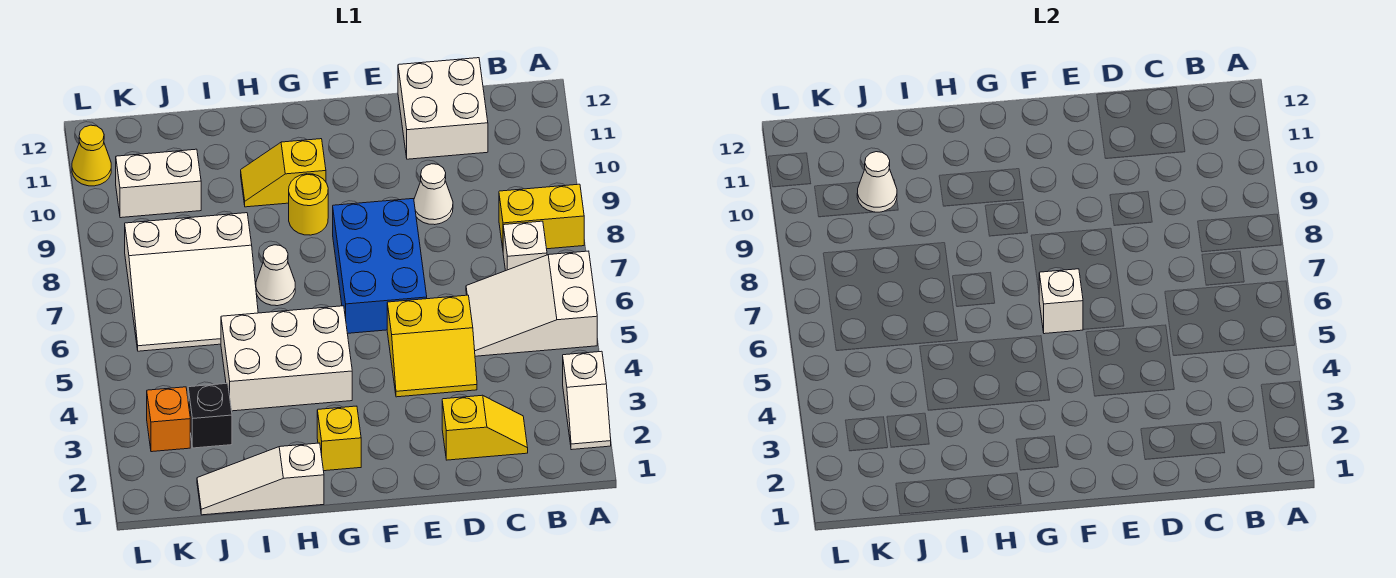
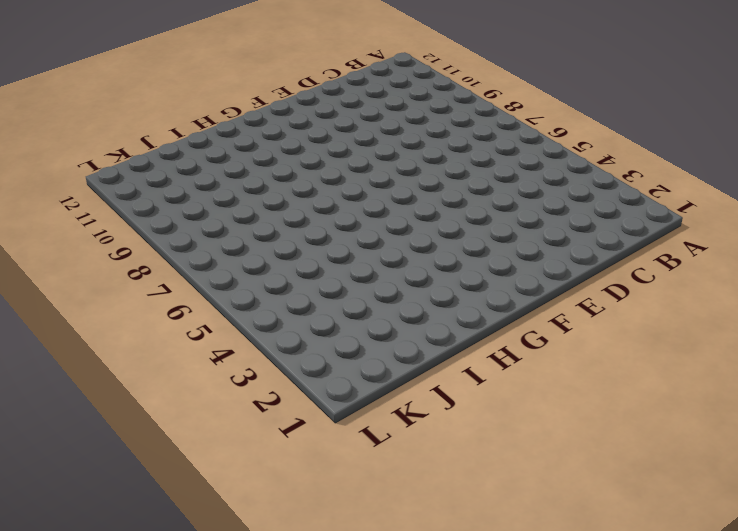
none -> white 1x2 slope [563,351,611,450]
none -> white 2x3 slope [466,251,597,356]
none -> yellow 1x2 brick [499,184,584,249]

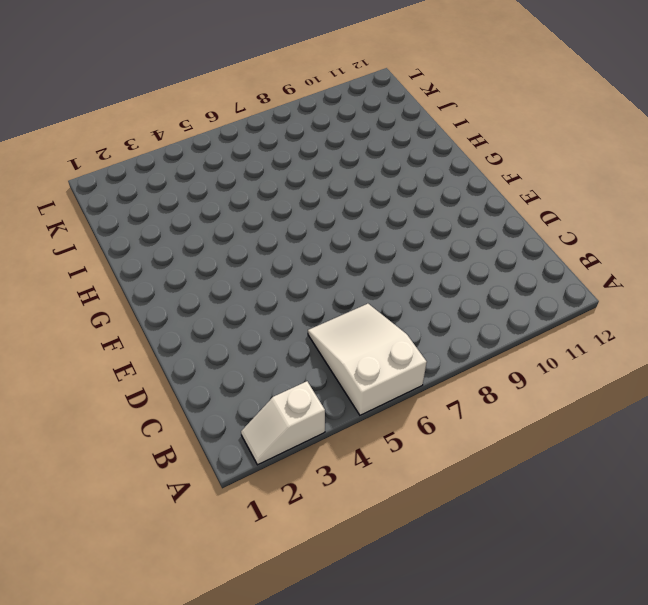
none -> yellow 1x2 brick [499,184,584,249]
none -> white 1x1 brick [503,221,547,271]
none -> yellow 1x2 slope [442,395,528,460]

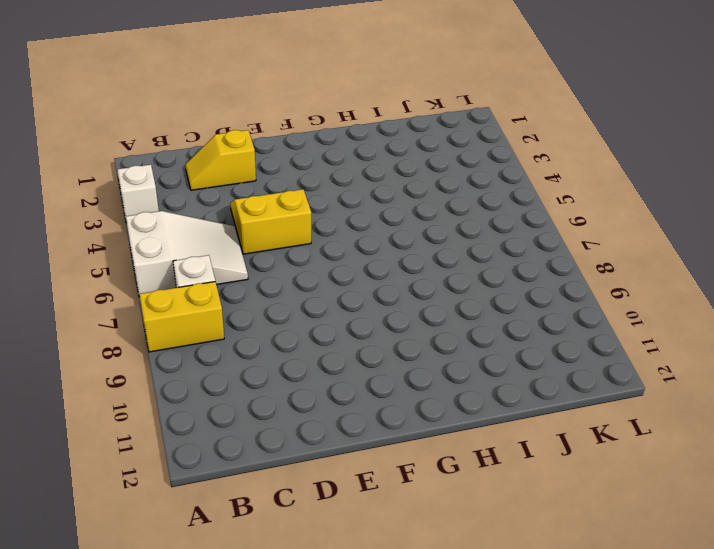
none -> white 2x2 brick [398,58,488,159]
none -> white 1x1 cone [414,164,453,225]
none -> blue 2x3 brick [333,199,427,333]

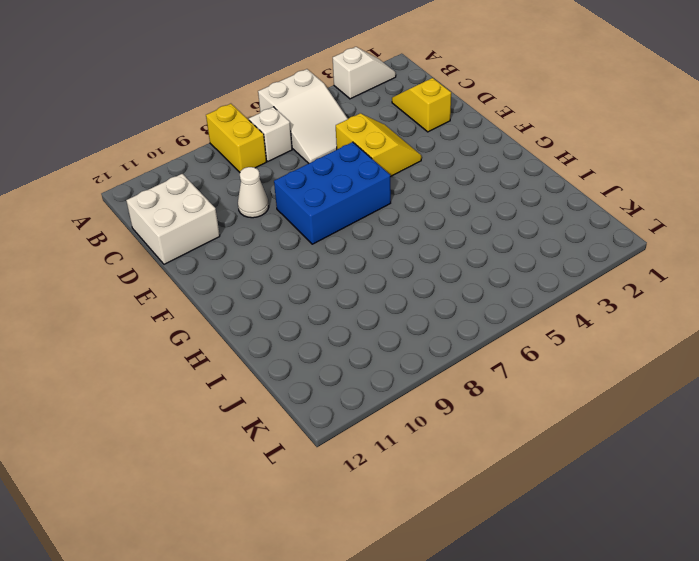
none -> yellow 1x1 brick [317,406,361,471]
none -> white 2x3 brick [221,306,352,411]
none -> yellow 1x1 round brick [289,174,328,235]

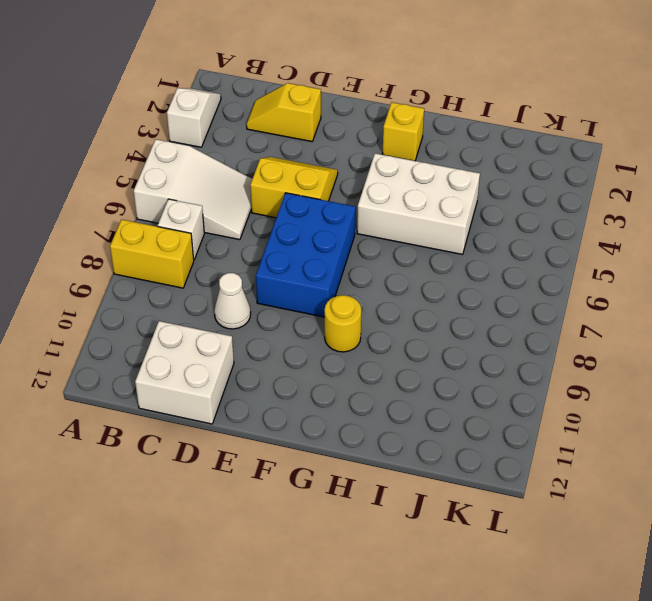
none -> yellow 1x2 slope [241,139,326,207]
none -> white 1x3 slope [197,443,324,515]
none -> white 1x1 cone [256,245,295,306]

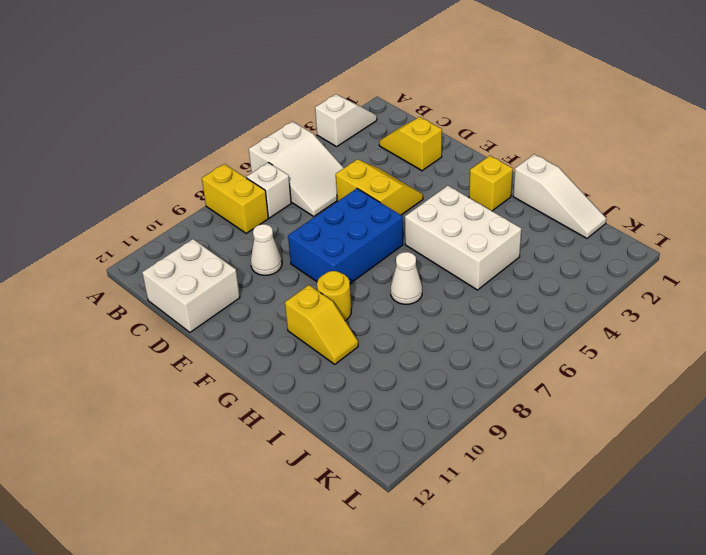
none -> white 3x3 slope [125,213,258,351]
none -> black 1x1 brick [188,383,232,448]
none -> white 1x2 brick [116,149,201,218]

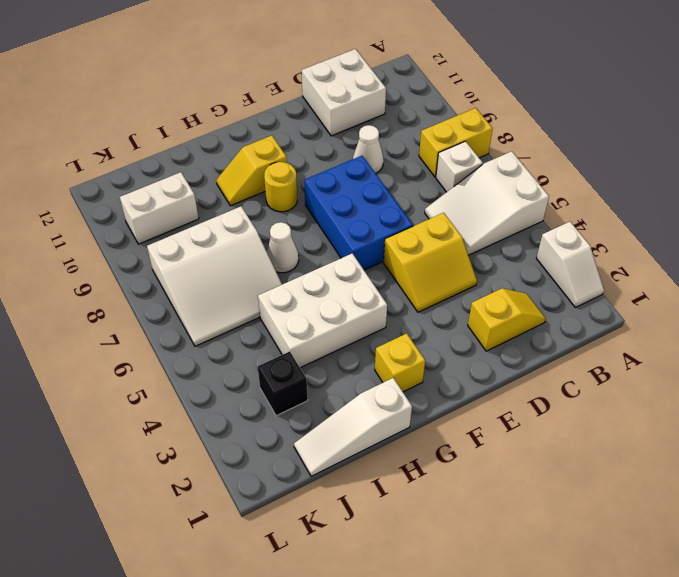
none -> orange 1x1 brick [147,387,190,452]
none -> yellow 1x1 cone [72,125,111,186]
none -> white 1x1 brick [1039,269,1083,334]

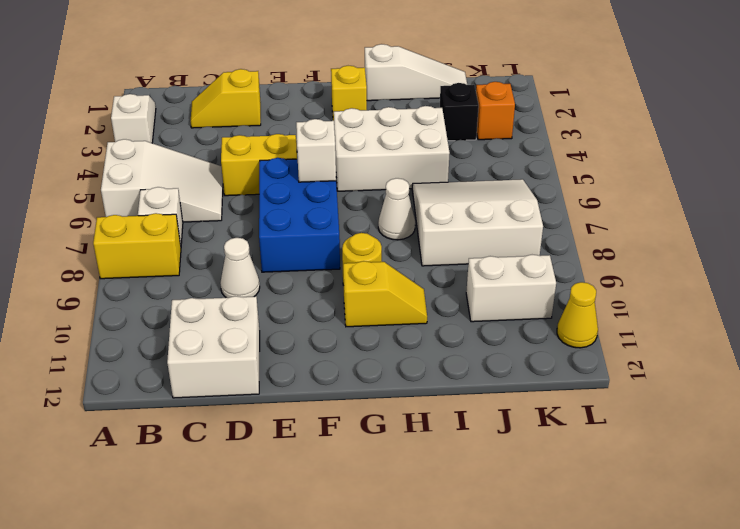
none -> white 1x1 cone [857,152,897,212]

